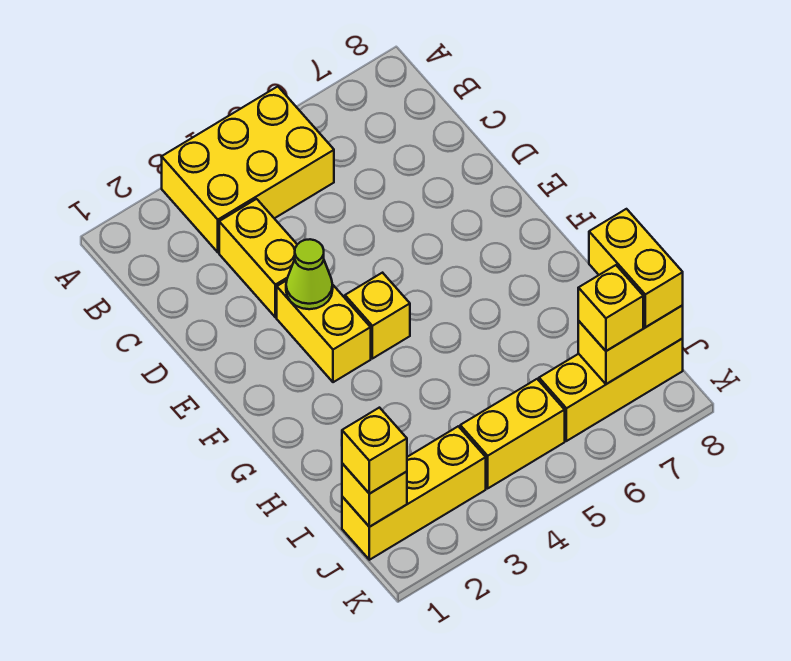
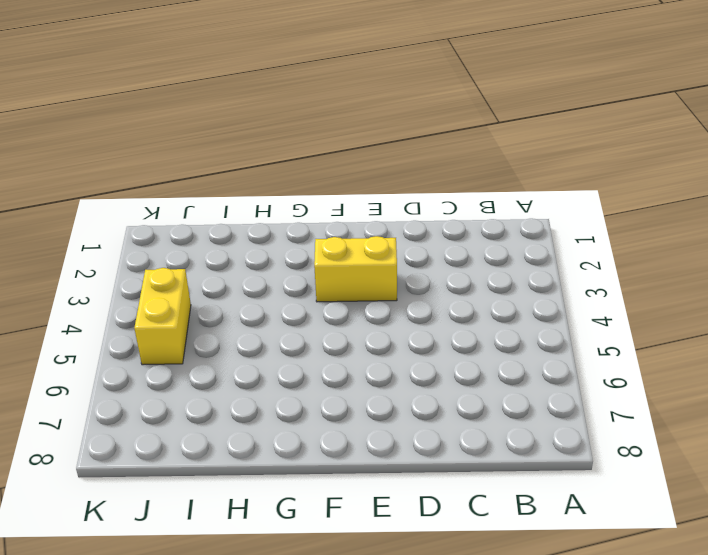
none -> yellow 2x3 brick [162,86,334,252]
none -> yellow 1x2 brick [219,199,297,317]
none -> yellow 1x1 brick [345,273,410,359]

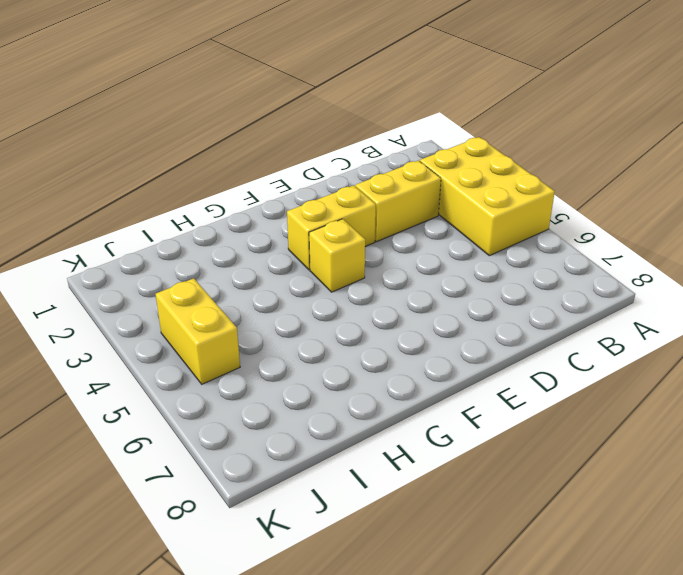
none -> yellow 1x3 brick [342,426,486,560]
none -> yellow 1x3 brick [539,339,683,441]
none -> lime 1x1 cone [286,239,333,309]

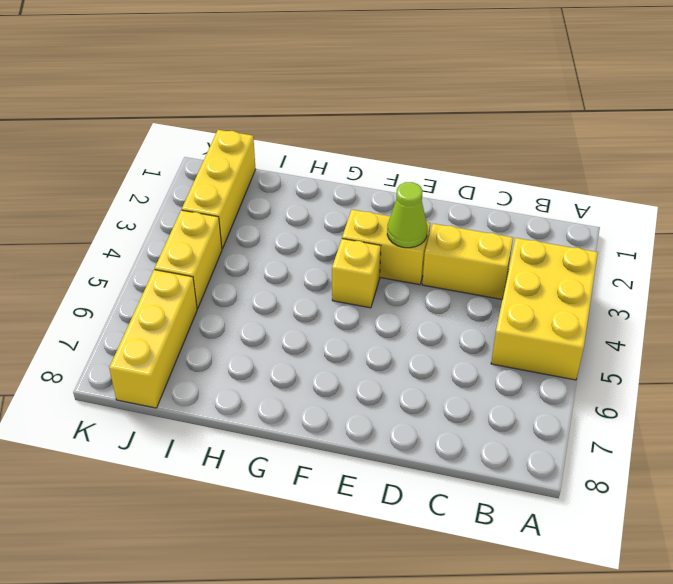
none -> yellow 1x1 brick [342,463,407,527]
none -> yellow 1x2 brick [578,305,683,384]
none -> yellow 1x2 brick [589,209,683,327]

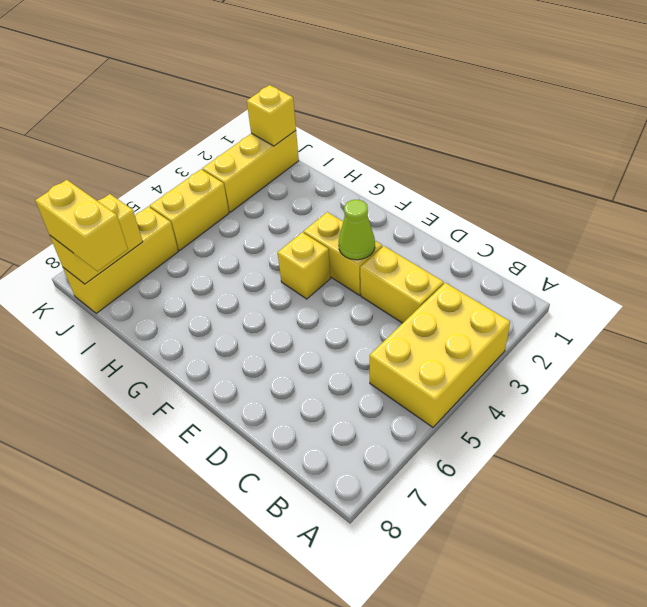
none -> yellow 1x1 brick [342,408,407,494]
none -> yellow 1x1 brick [578,265,643,351]

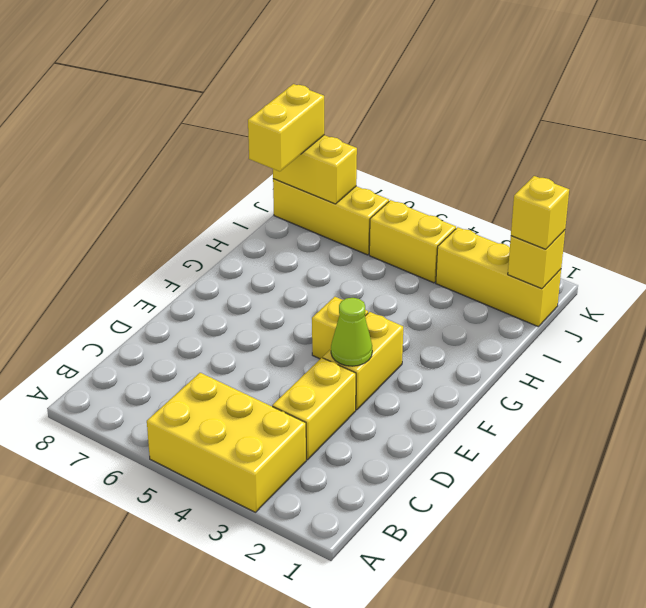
none -> yellow 1x1 brick [578,265,643,351]

